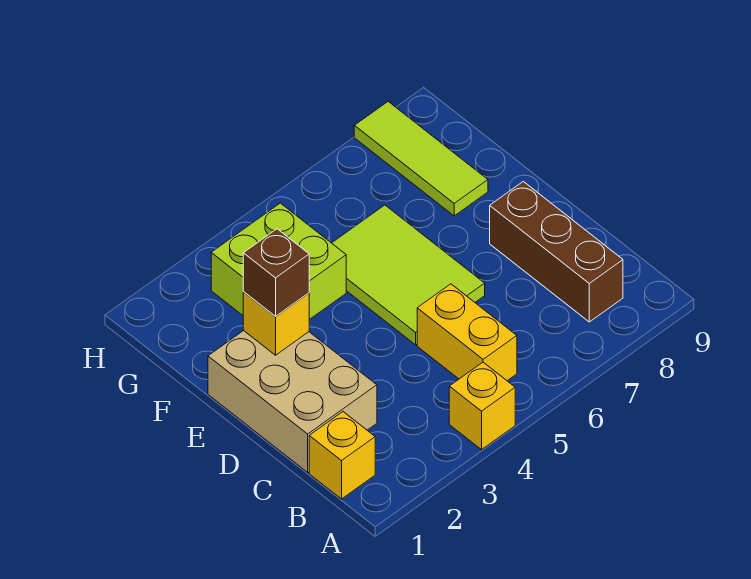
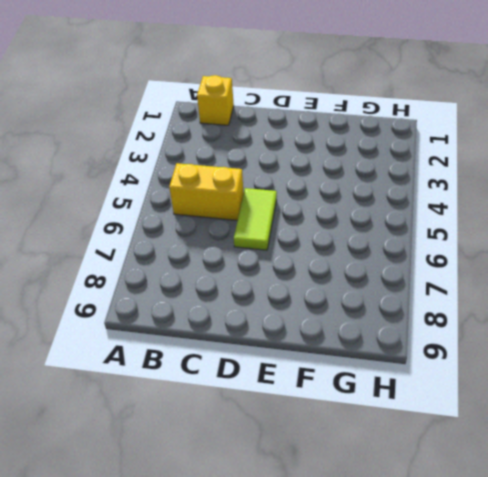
lime 1x2 tile [234,188,277,250] -> lime 2x3 tile [332,205,485,345]
none -> yellow 1x1 brick [449,362,515,450]
none -> brown 1x3 brick [490,181,623,322]

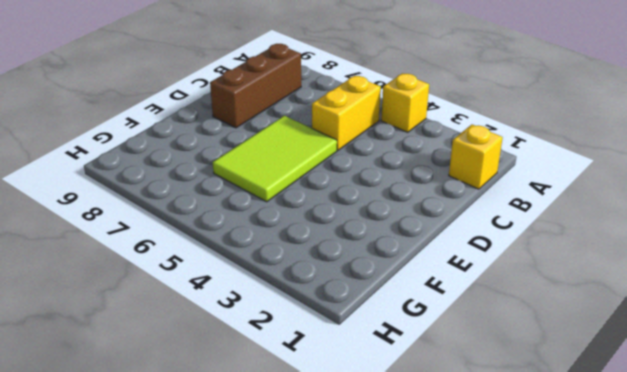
none -> tan 2x3 brick [208,331,377,472]
none -> lime 2x2 brick [211,203,346,320]

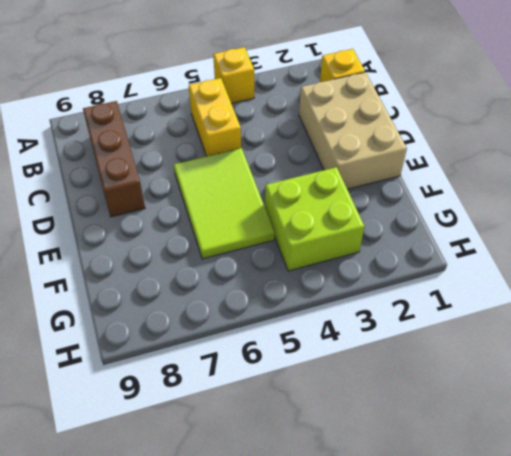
none -> lime 1x3 tile [354,102,488,216]
none -> yellow 1x1 brick [243,292,309,355]

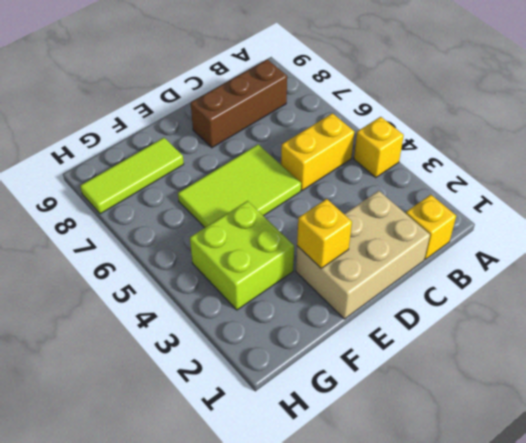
none -> brown 1x1 brick [243,229,309,317]

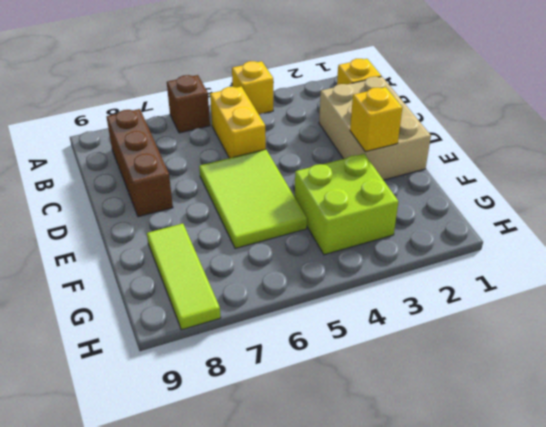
brown 1x1 brick [167,75,210,133] -> brown 1x1 brick moved to [243,229,309,317]

